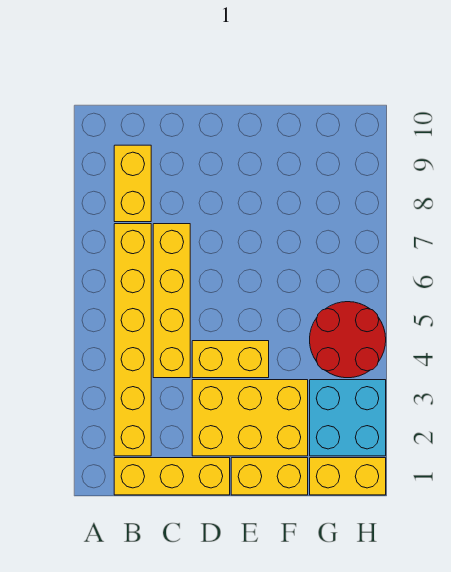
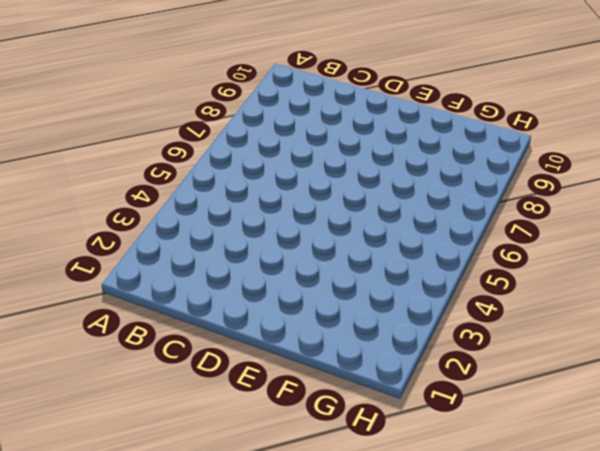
none -> yellow 1x3 brick [114,458,230,495]
none -> yellow 1x6 brick [114,224,151,456]

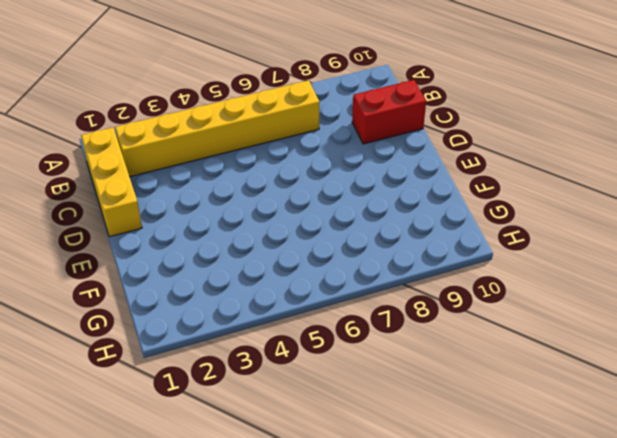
red 1x2 brick [352,80,426,144] -> none
none -> yellow 1x2 brick [114,145,151,222]
none -> yellow 1x4 brick [153,224,190,378]

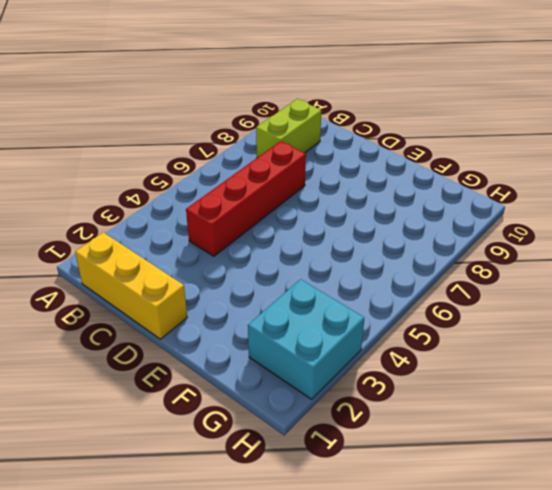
lime 1x2 brick [256,99,321,158] -> yellow 1x2 brick [114,145,151,222]
red 1x4 brick [186,141,306,256] -> yellow 1x4 brick [153,224,190,378]
none -> yellow 1x6 brick [114,224,151,456]
none -> yellow 2x3 brick [192,380,308,456]

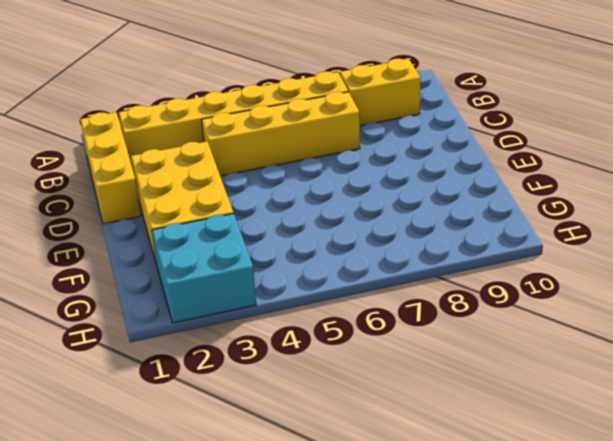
none -> yellow 1x2 brick [192,341,269,378]
none -> yellow 1x2 brick [231,458,308,495]

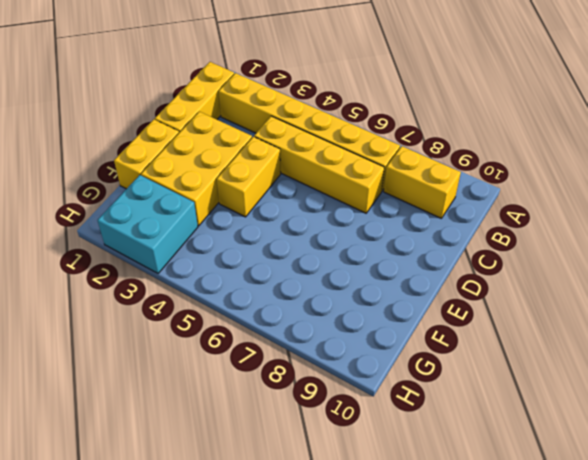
none -> yellow 1x2 brick [310,458,386,495]
none -> red 2x2 round brick [310,302,386,378]

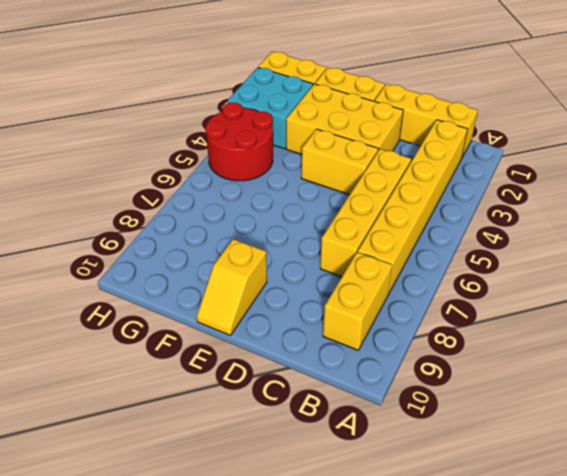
yellow 1x2 slope [197,239,267,336] -> none

